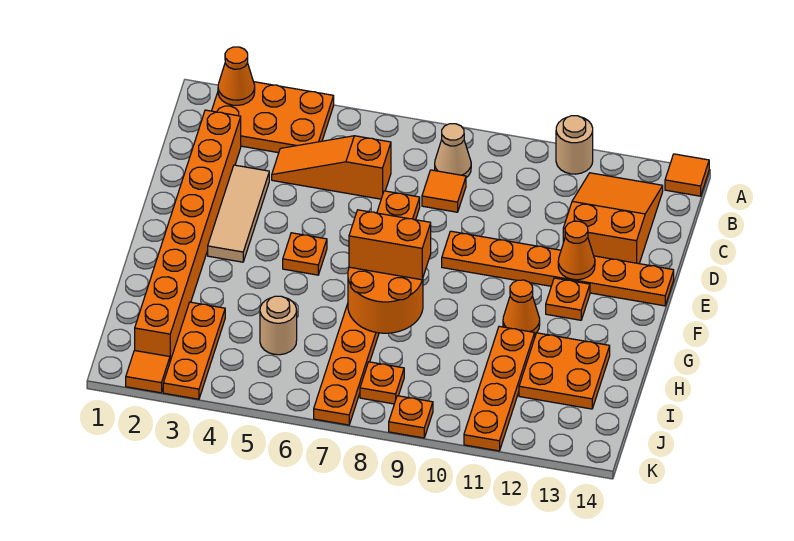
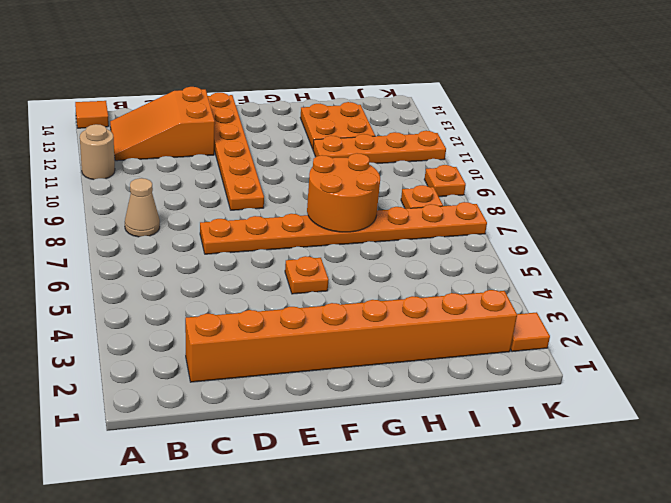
none -> orange 2x3 plate [212,82,334,153]
none -> orange 1x3 slope [272,136,391,199]
none -> orange 1x1 tile [422,170,466,212]

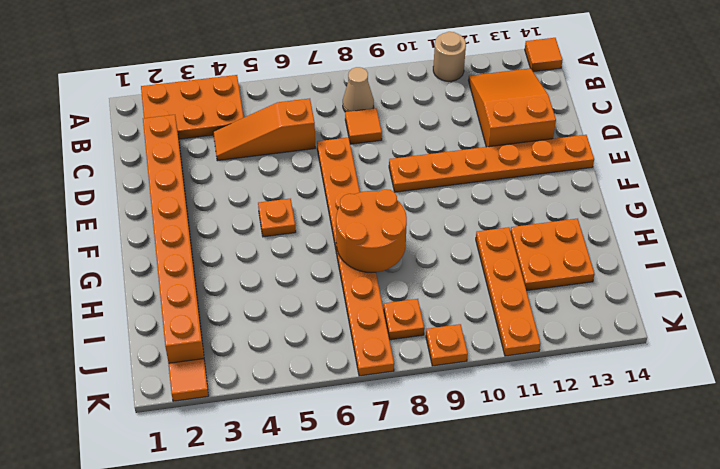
none -> tan 1x3 tile [208,165,269,262]
none -> orange 1x1 plate [546,278,590,320]
none -> orange 1x1 cone [503,280,540,334]

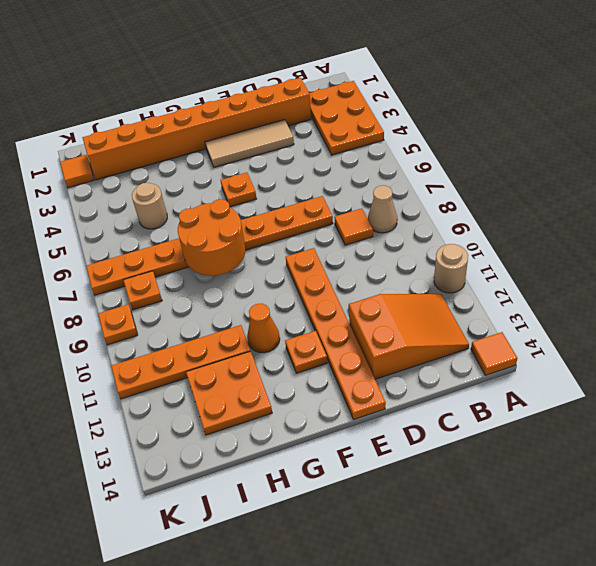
none -> orange 1x3 slope [272,136,391,199]
none -> orange 1x3 plate [163,302,225,399]
none -> orange 1x1 cone [218,47,255,105]

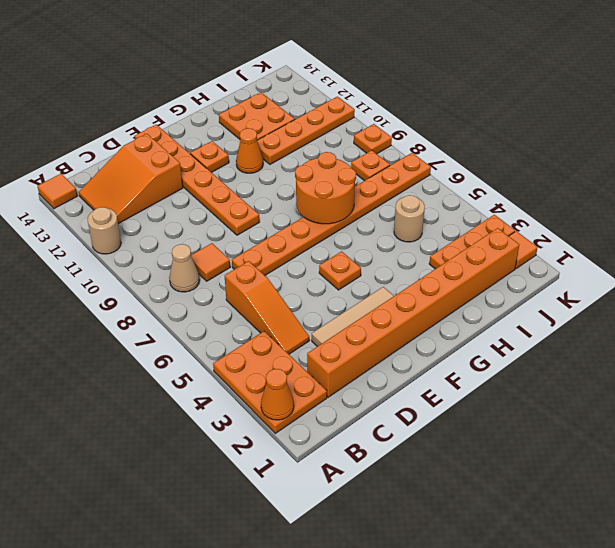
none -> orange 1x1 cone [558,221,595,280]
none -> orange 1x2 brick [349,210,431,280]

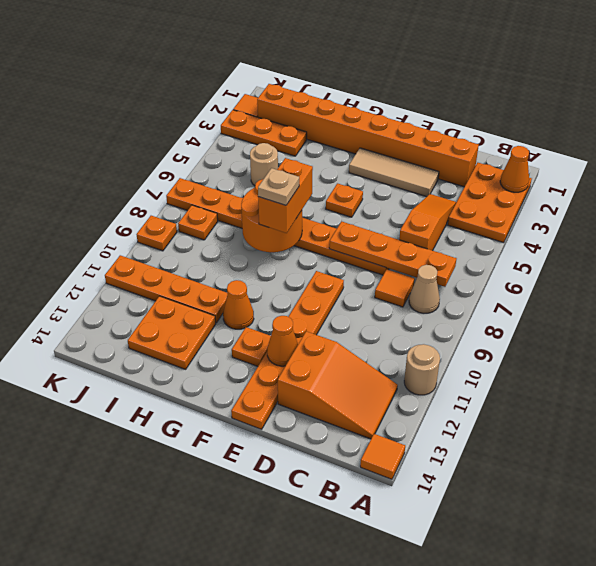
orange 1x4 plate [329,221,457,287] -> none
tan 1x1 plate [258,168,299,205] -> none

